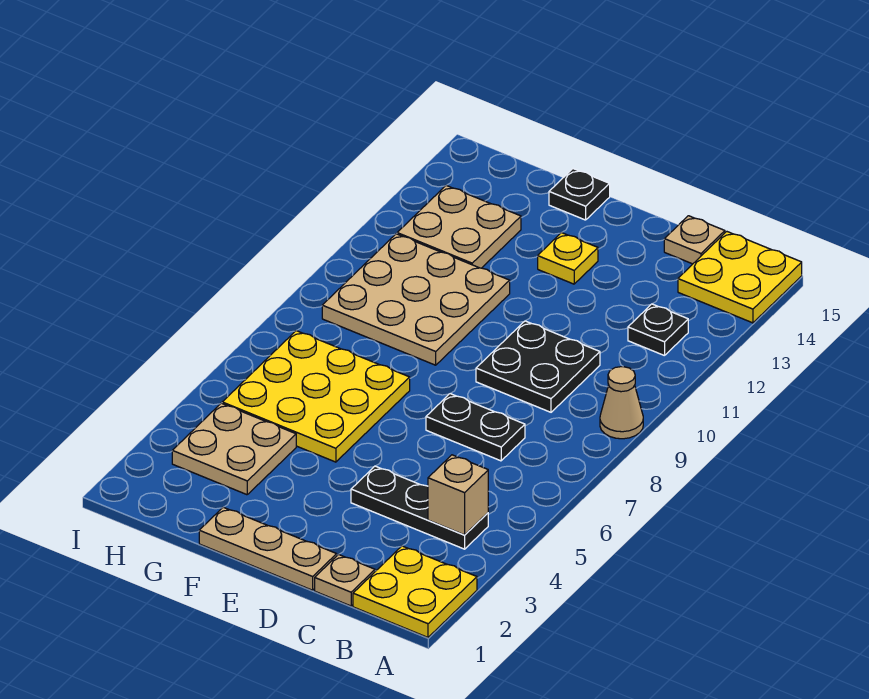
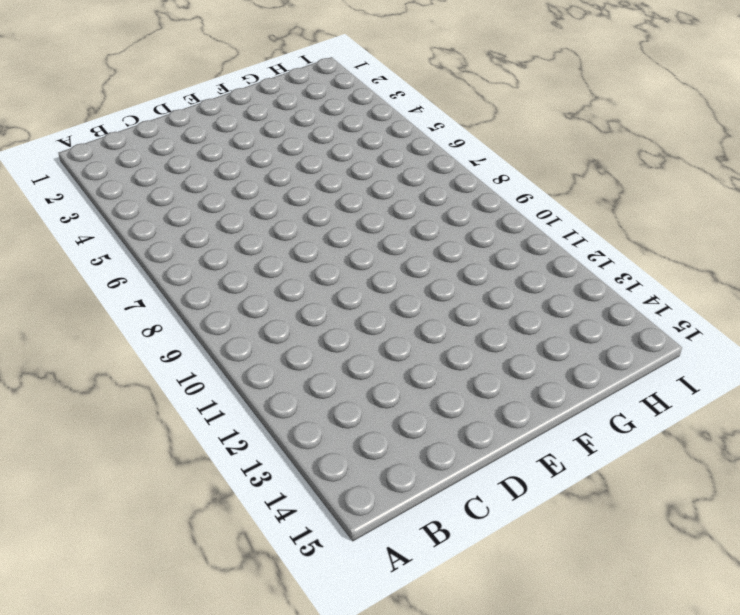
none -> yellow 2x2 plate [353,546,477,637]
none -> tan 1x1 cone [600,367,643,439]
none -> yellow 2x2 plate [678,232,802,323]

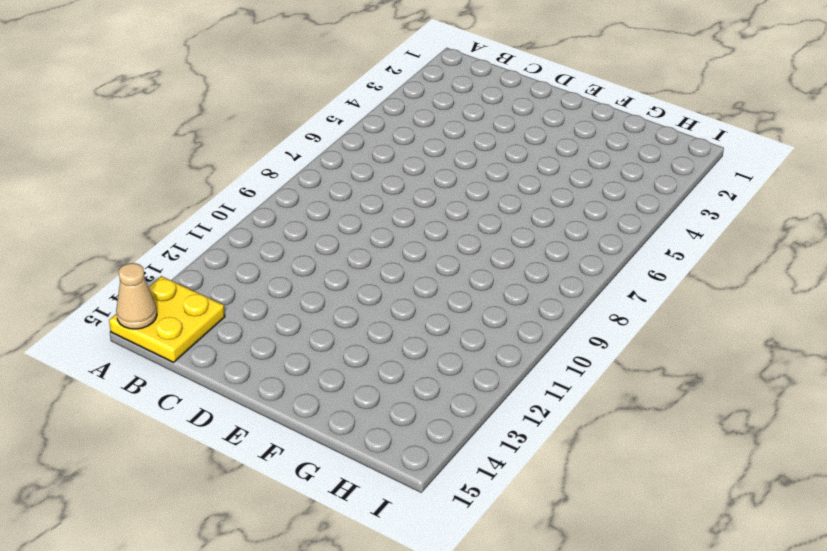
tan 1x1 cone [116,263,157,329] -> tan 1x1 cone moved to [600,367,643,439]
none -> yellow 2x2 plate [353,546,477,637]
none -> black 1x3 plate [351,466,488,549]
none -> black 1x1 plate [628,304,688,356]

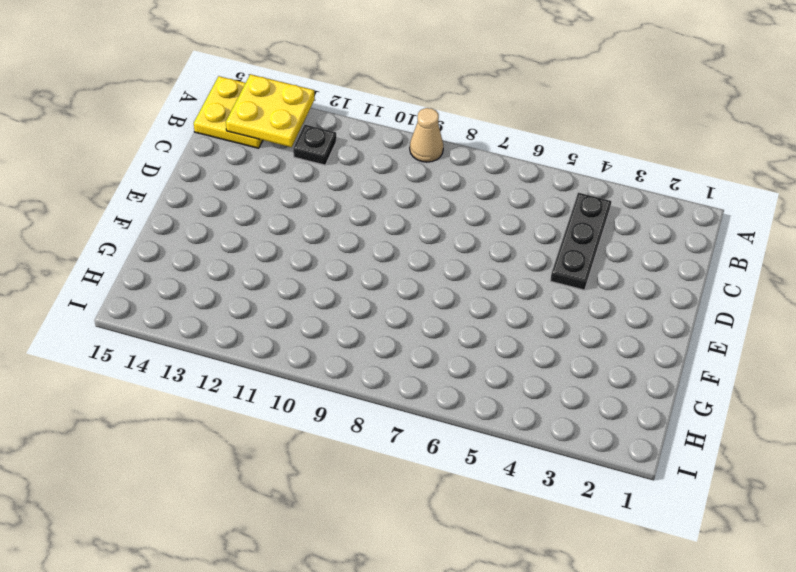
yellow 2x2 plate [226,74,315,147] -> yellow 2x2 plate moved to [353,546,477,637]
none -> tan 1x1 plate [315,554,375,606]
none -> black 1x2 plate [426,394,525,461]
none -> black 2x2 plate [476,321,600,412]

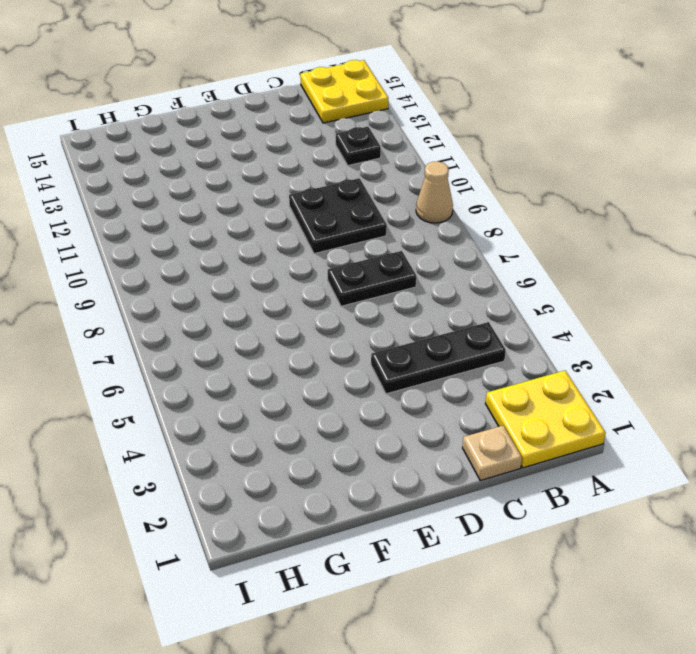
none -> tan 1x1 plate [664,216,725,264]
none -> tan 1x3 plate [199,507,337,590]
none -> yellow 1x1 plate [538,233,598,284]

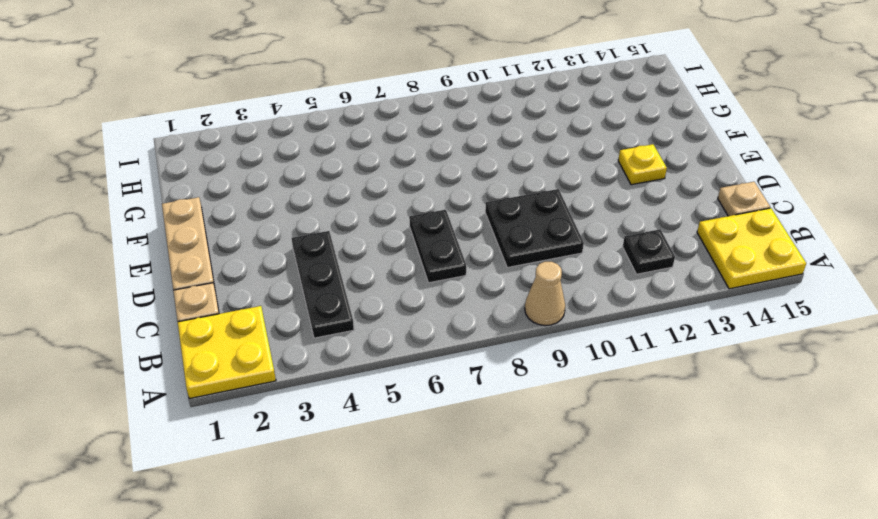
none -> yellow 3x3 plate [222,331,410,462]
none -> tan 3x3 plate [322,234,510,365]
none -> black 1x1 plate [549,169,610,220]

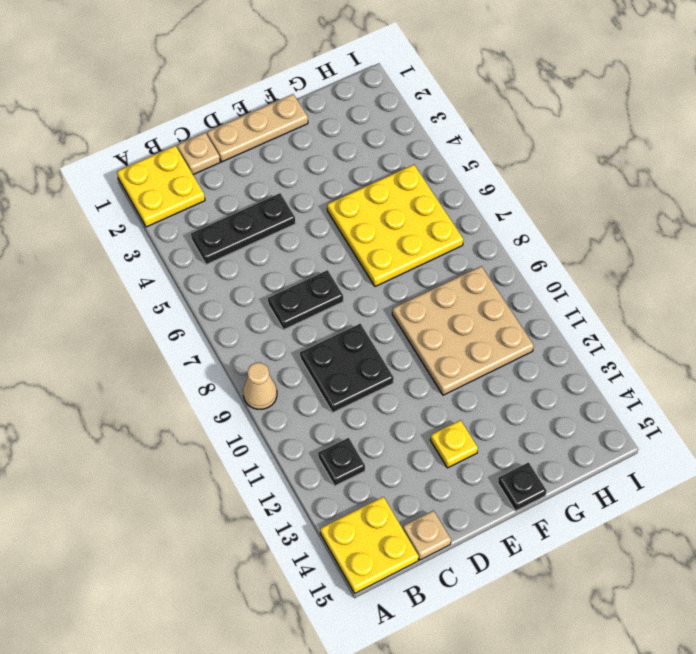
none -> tan 2x2 plate [172,403,296,495]
none -> tan 2x2 plate [397,185,521,268]
none -> tan 1x1 brick [428,455,488,535]

